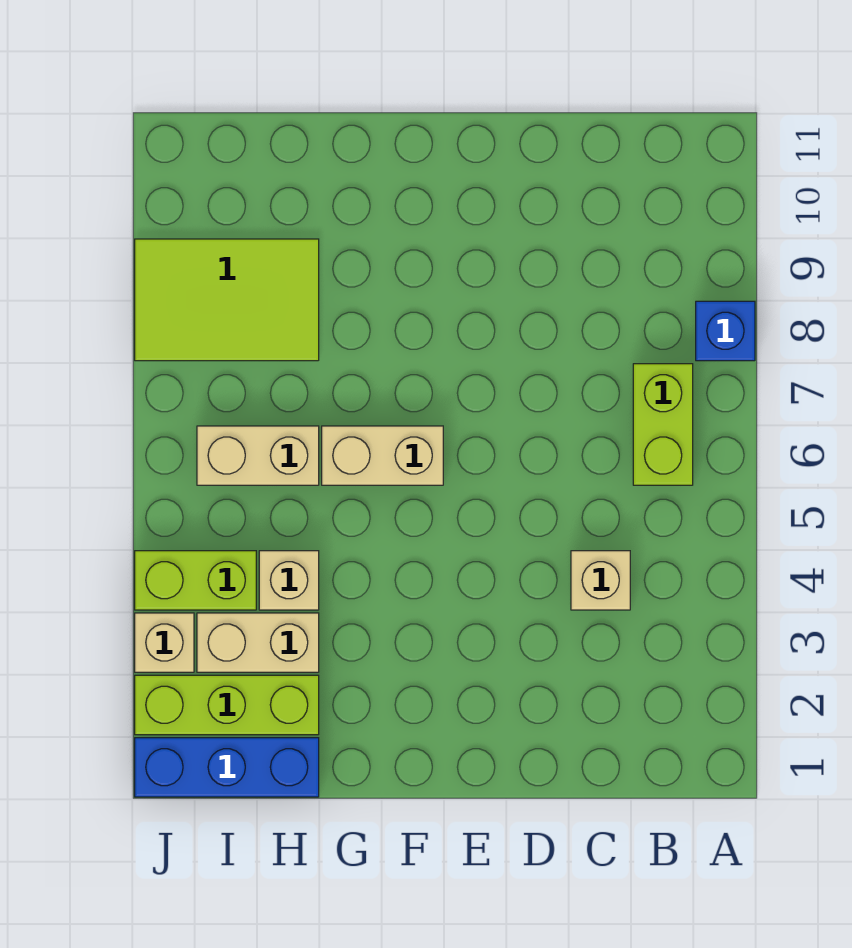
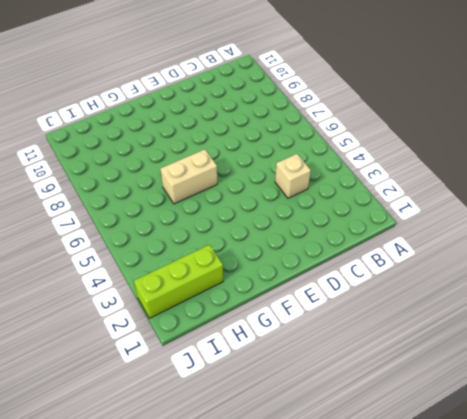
none -> blue 1x1 brick [696,301,755,361]
none -> lime 1x2 brick [633,364,693,485]
none -> blue 1x3 brick [135,738,319,797]

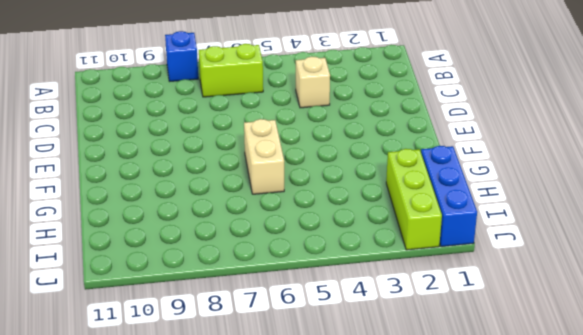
none -> tan 1x2 brick [197,613,319,672]
none -> tan 1x1 brick [259,551,319,610]
none -> tan 1x2 brick [197,426,319,485]

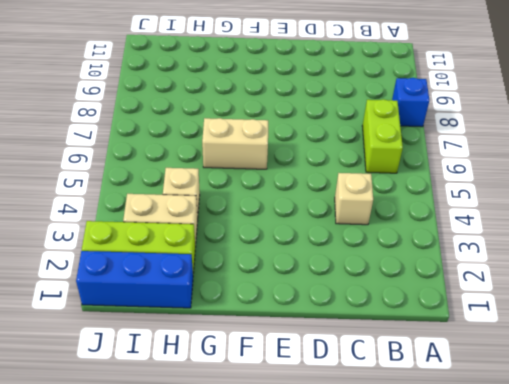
none -> tan 1x2 brick [197,426,319,485]
none -> lime 2x3 tile [135,239,319,361]
none -> lime 1x2 brick [135,551,256,610]

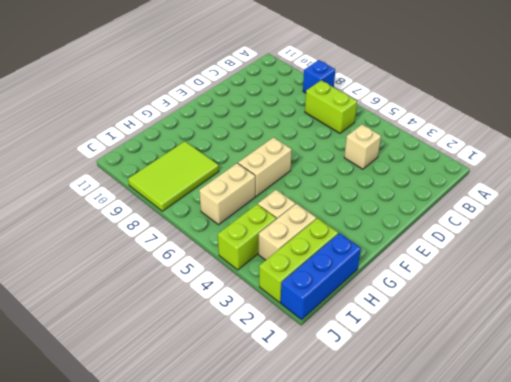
none -> tan 1x1 brick [135,613,194,672]

